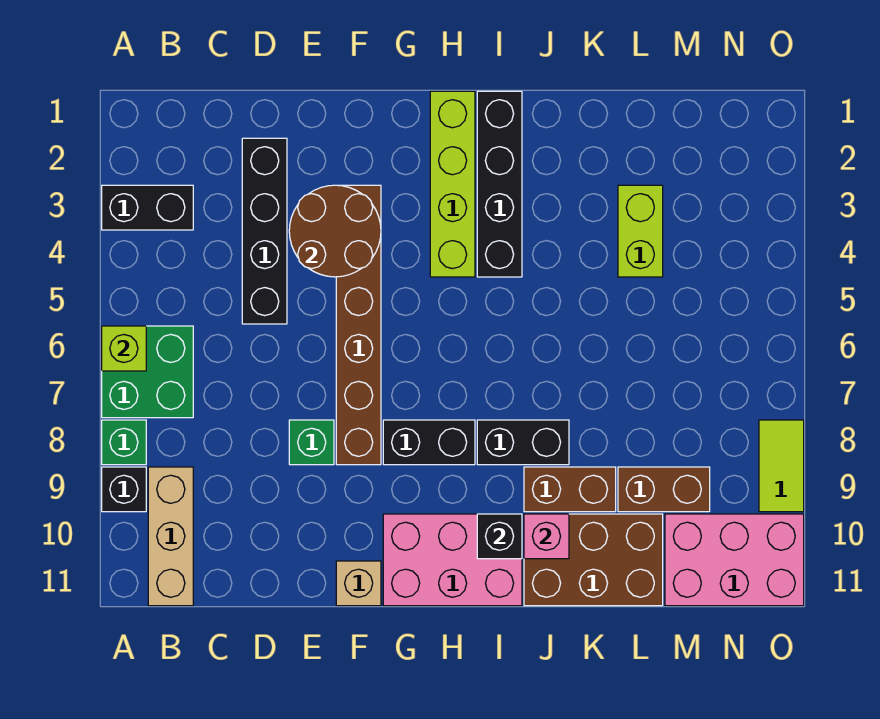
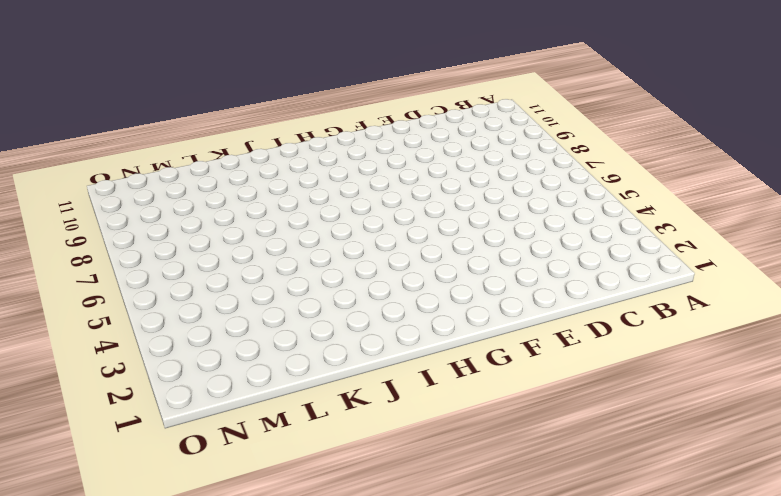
none -> black 1x2 brick [102,185,193,230]
none -> green 2x2 brick [102,326,193,418]
none -> green 1x1 brick [102,420,146,465]

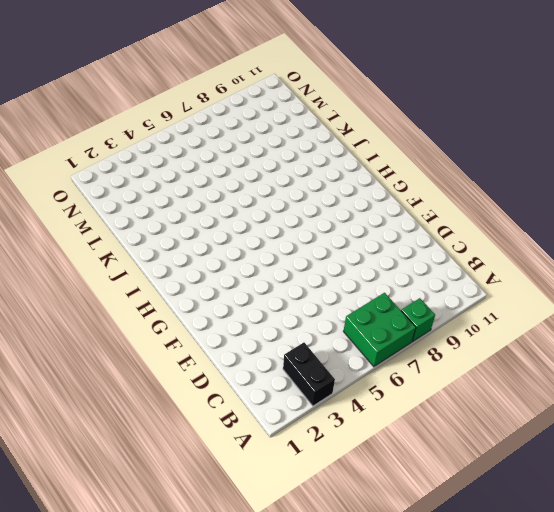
none -> black 1x1 brick [102,467,146,512]
none -> tan 1x3 brick [148,467,193,606]
none -> black 1x4 brick [242,138,287,324]

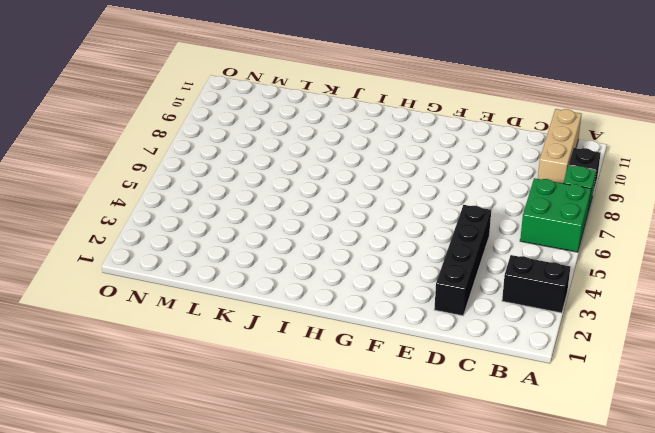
none -> green 1x1 brick [289,420,334,465]
none -> brown 1x6 brick [336,185,381,465]
none -> tan 1x1 brick [336,561,381,606]

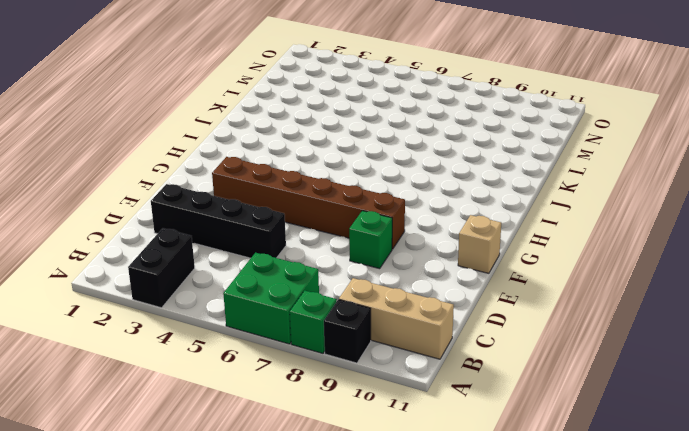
none -> black 1x2 brick [383,420,475,465]
none -> pink 2x3 brick [383,514,522,606]
none -> lime 1x4 brick [430,91,475,277]

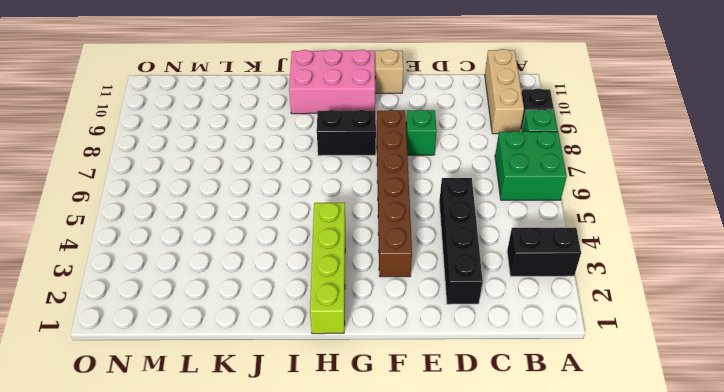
none -> black 1x4 brick [477,91,522,277]
none -> black 1x2 brick [477,420,569,465]
none -> brown 1x2 brick [524,467,616,512]

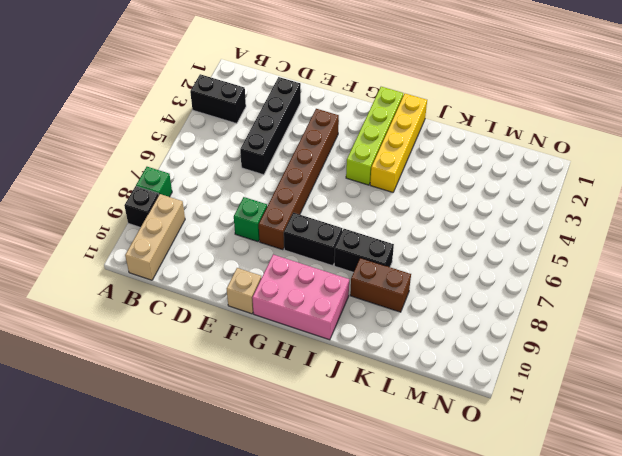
yellow 1x4 brick [370,94,427,192] -> black 1x4 brick [477,91,522,277]
none -> green 2x2 brick [102,326,193,418]
none -> brown 2x3 brick [524,514,663,606]
none -> lime 1x2 brick [618,185,663,277]

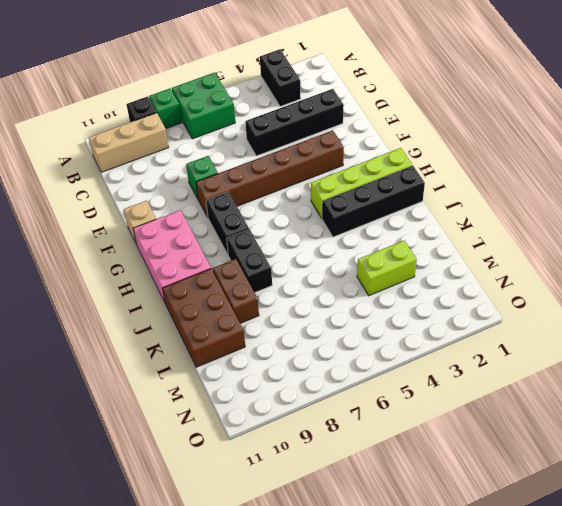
none -> brown 1x2 brick [618,467,710,512]
none -> pink 2x3 brick [665,514,804,606]
none -> lime 1x2 tile [759,420,804,512]

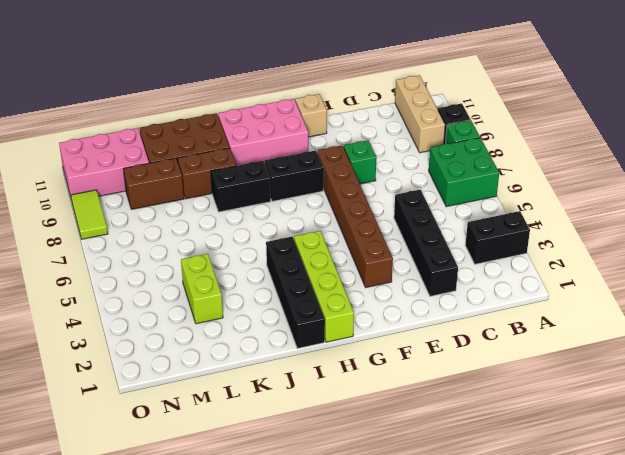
none -> lime 1x1 brick [102,326,146,371]
none -> brown 2x2 round brick [289,185,381,277]
none -> black 1x1 brick [477,514,522,559]

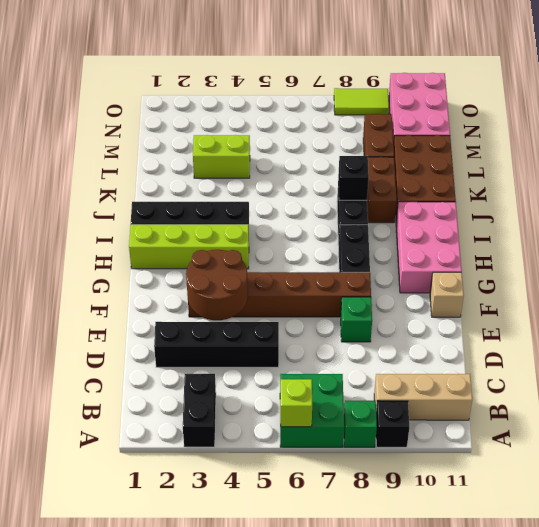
black 1x1 brick [338,156,369,200] -> black 1x1 brick moved to [477,514,522,559]
none -> pink 1x1 brick [524,514,569,559]

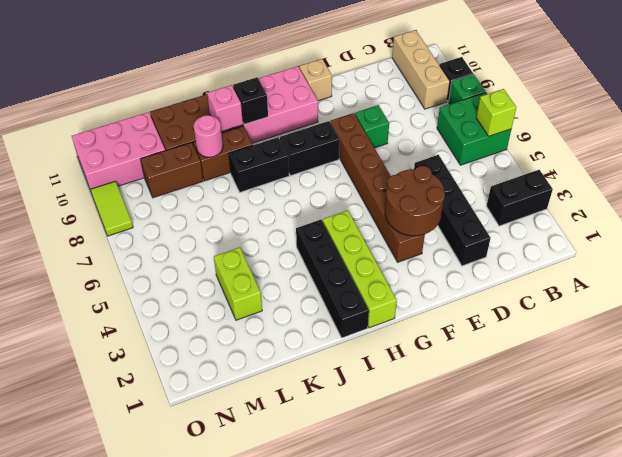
pink 1x1 round brick [194,115,223,157] -> none

